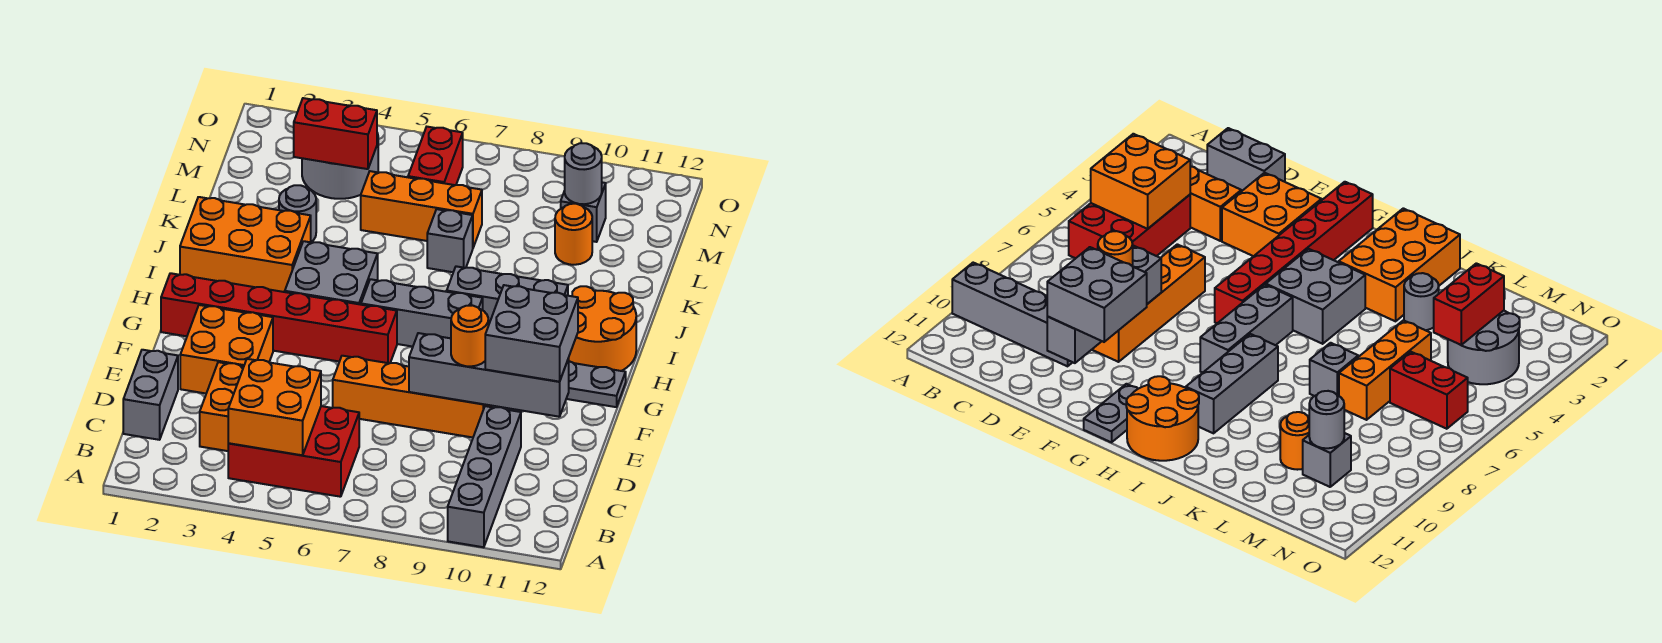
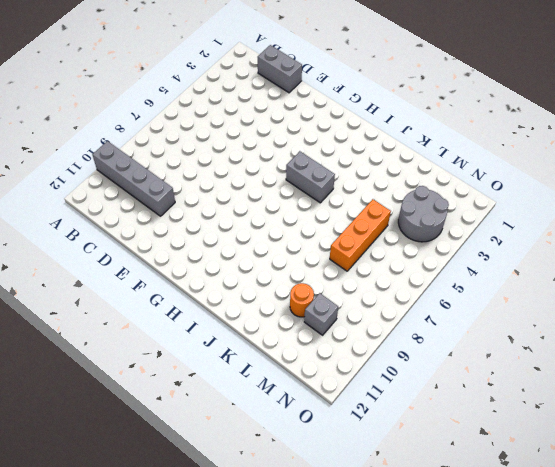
grey 1x2 brick [286,151,335,203] -> grey 2x2 brick [285,241,378,305]
none -> red 2x3 brick [228,406,359,497]
none -> orange 1x2 brick [200,362,244,451]
none -> orange 2x2 brick [180,305,273,393]

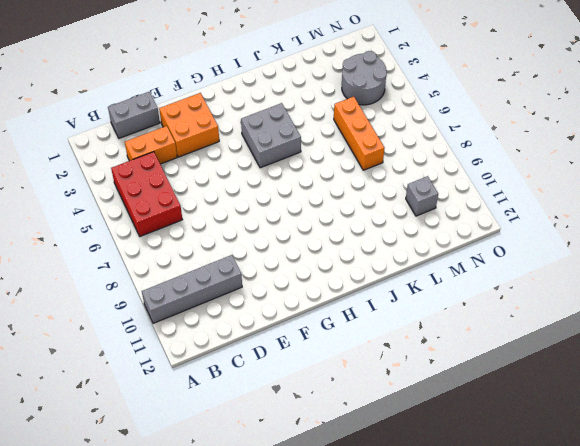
none -> orange 1x4 brick [333,356,492,437]
none -> red 1x6 brick [161,273,397,363]
none -> grey 1x2 plate [566,361,626,407]

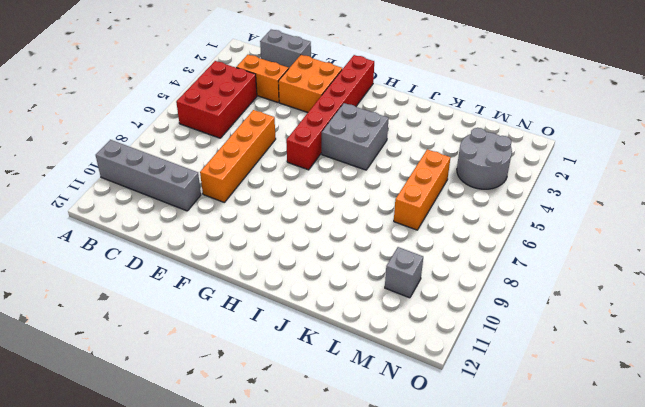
none -> grey 1x2 plate [566,361,626,407]
none -> grey 1x3 brick [361,279,483,347]
none -> orange 2x2 round brick [569,286,636,371]

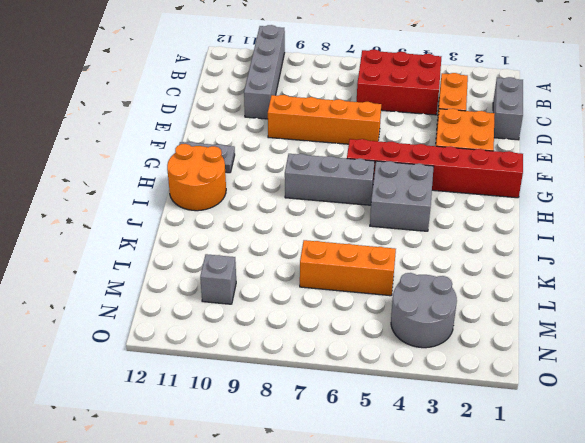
none -> orange 2x3 brick [180,197,311,292]
none -> grey 1x3 brick [447,266,568,326]
none -> grey 1x1 round brick [279,185,316,242]

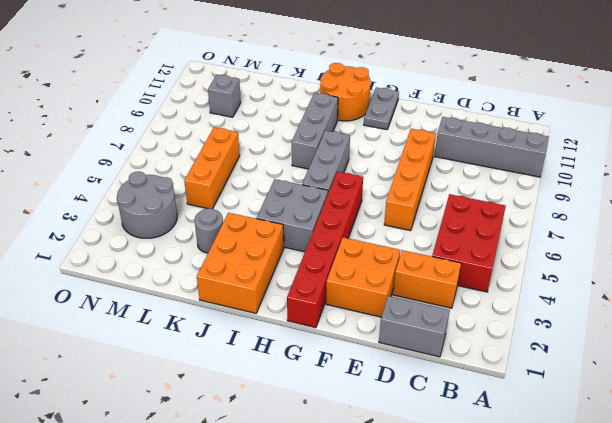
none -> grey 1x1 brick [427,209,473,272]
none -> orange 1x1 round brick [555,204,592,265]
none -> red 1x2 brick [408,127,463,185]

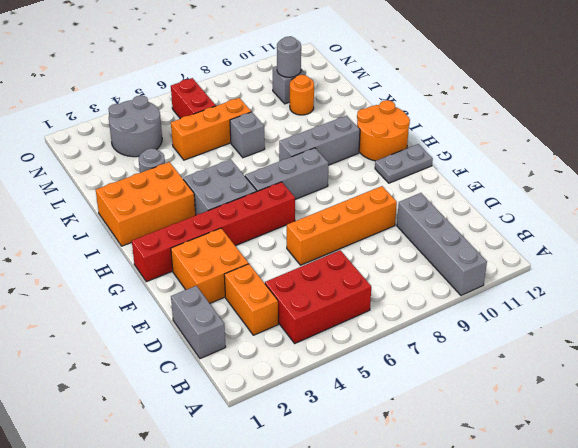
none -> orange 2x2 brick [228,359,321,455]
none -> grey 1x4 brick [409,333,569,417]
none -> red 1x2 brick [294,98,377,169]

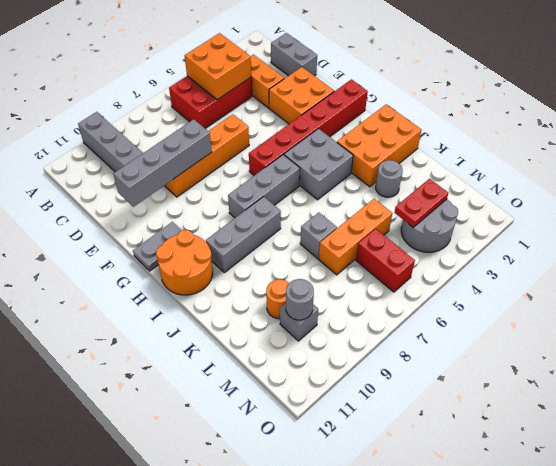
red 1x2 plate [394,179,448,227] -> red 1x2 brick [294,98,377,169]
none -> orange 1x1 round brick [451,305,488,366]
none -> grey 2x2 brick [485,285,578,382]

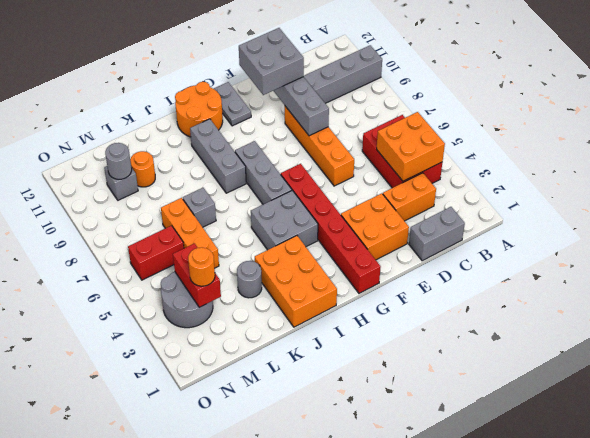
orange 1x1 round brick [188,247,215,286] -> orange 1x1 round brick moved to [451,305,488,366]

